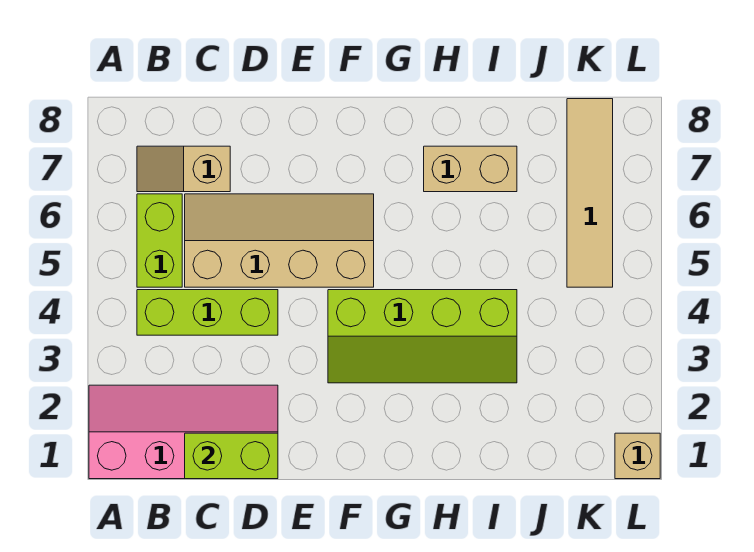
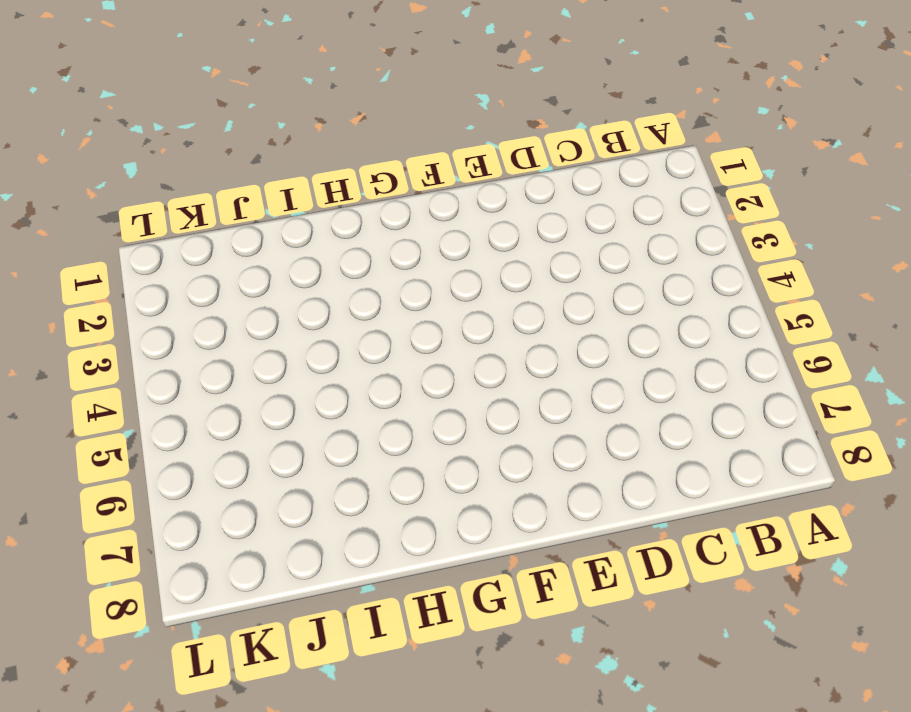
none -> pink 2x4 slope [89,385,278,479]
none -> lime 1x3 brick [137,290,278,335]

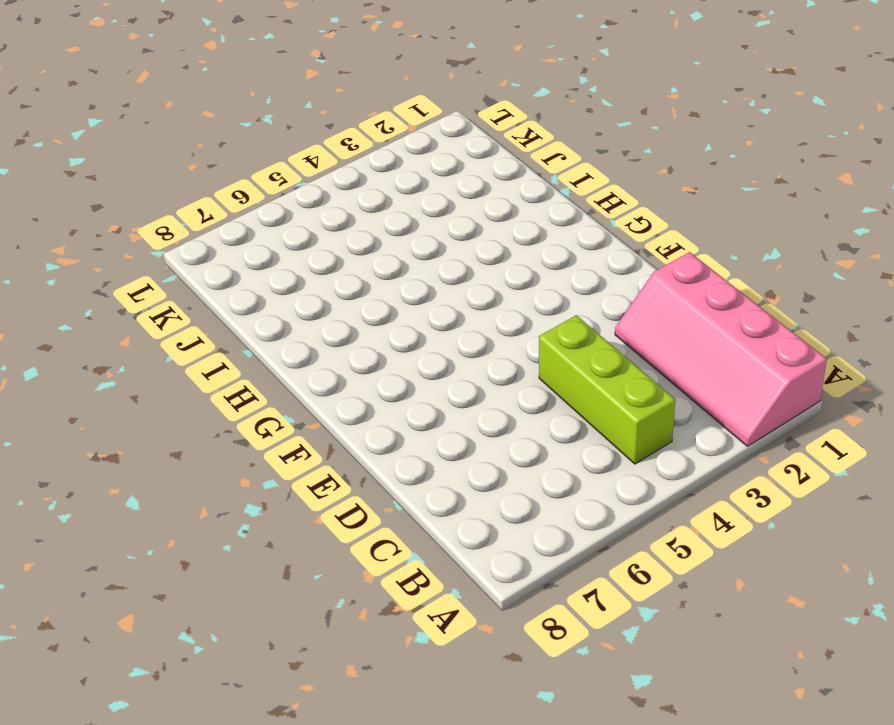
none -> lime 1x2 brick [137,194,182,287]
none -> tan 1x2 slope [137,146,230,192]

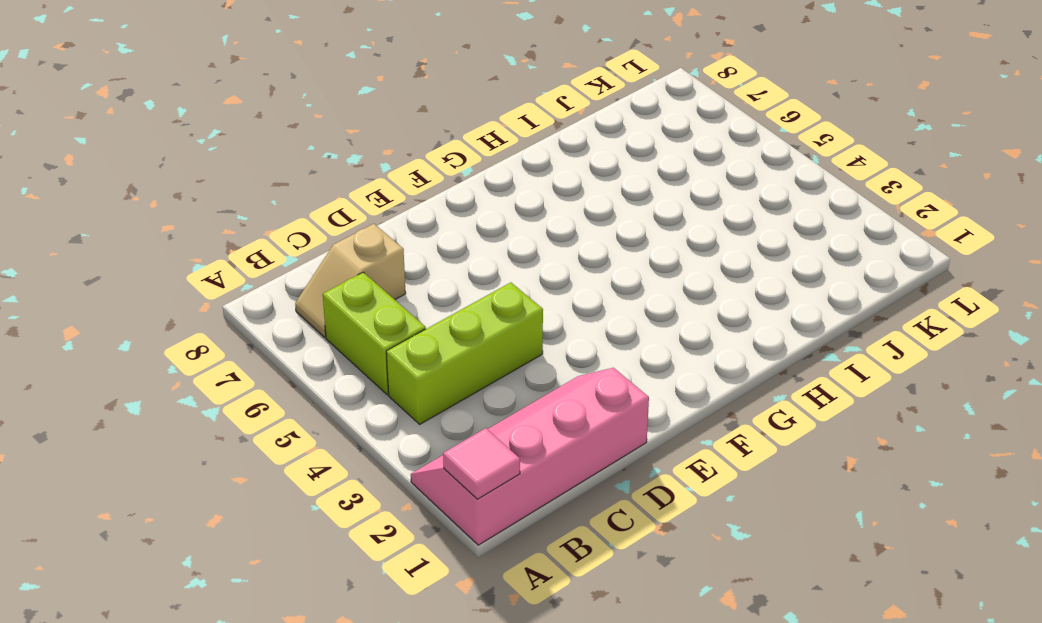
pink 1x1 tile [443,428,520,499] -> none
none -> tan 2x4 slope [185,194,374,287]
none -> lime 2x4 slope [328,290,517,383]

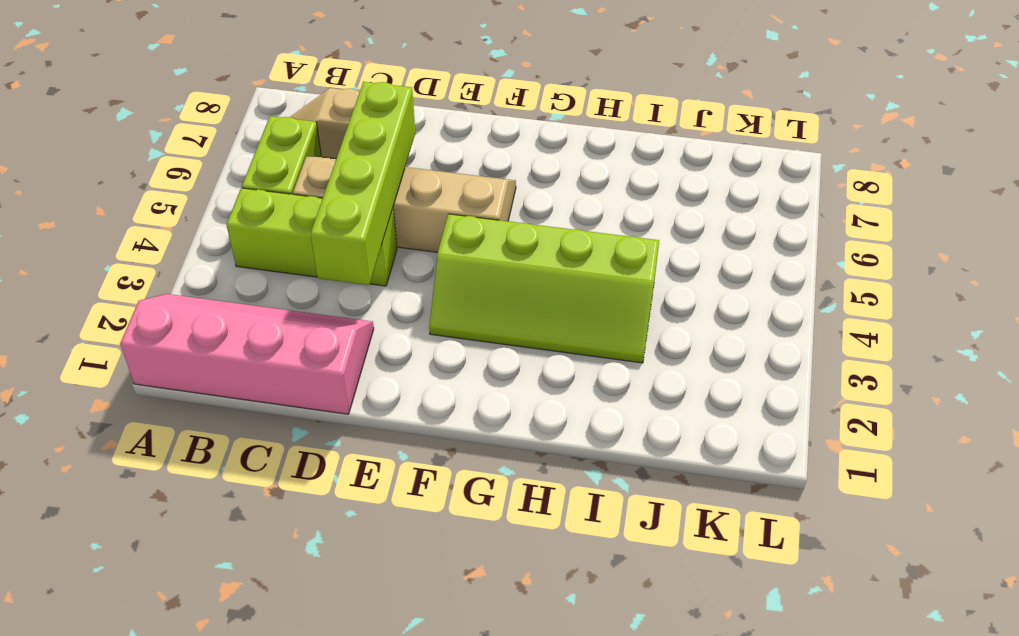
lime 1x4 brick [310,82,415,285] -> none
none -> tan 1x2 brick [424,146,517,192]
none -> tan 1x4 tile [567,99,613,287]

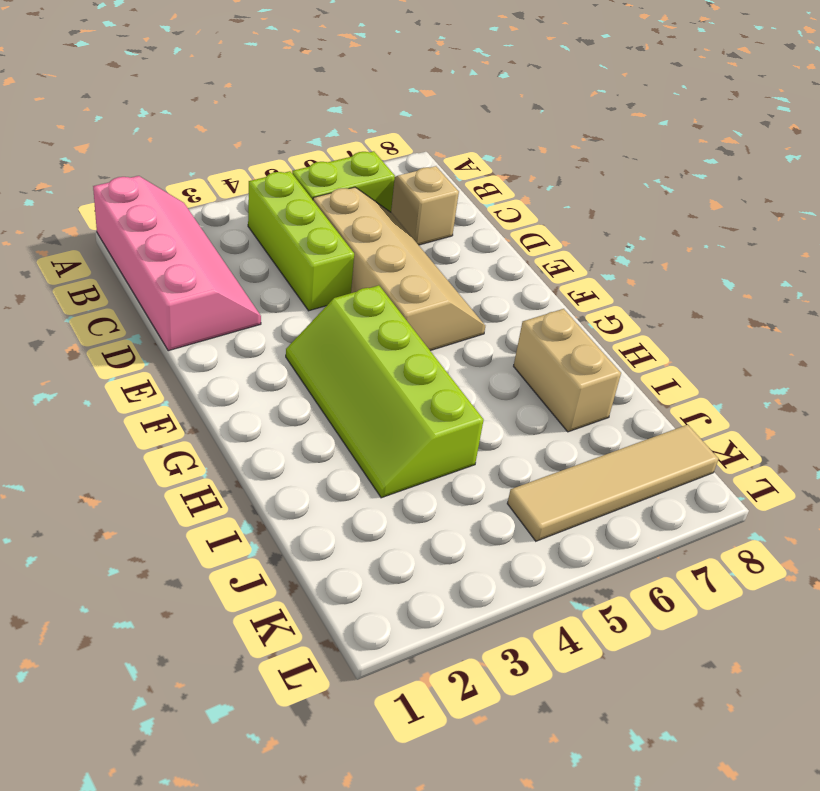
none -> tan 1x1 brick [615,433,660,479]
none -> lime 1x2 brick [185,433,278,479]

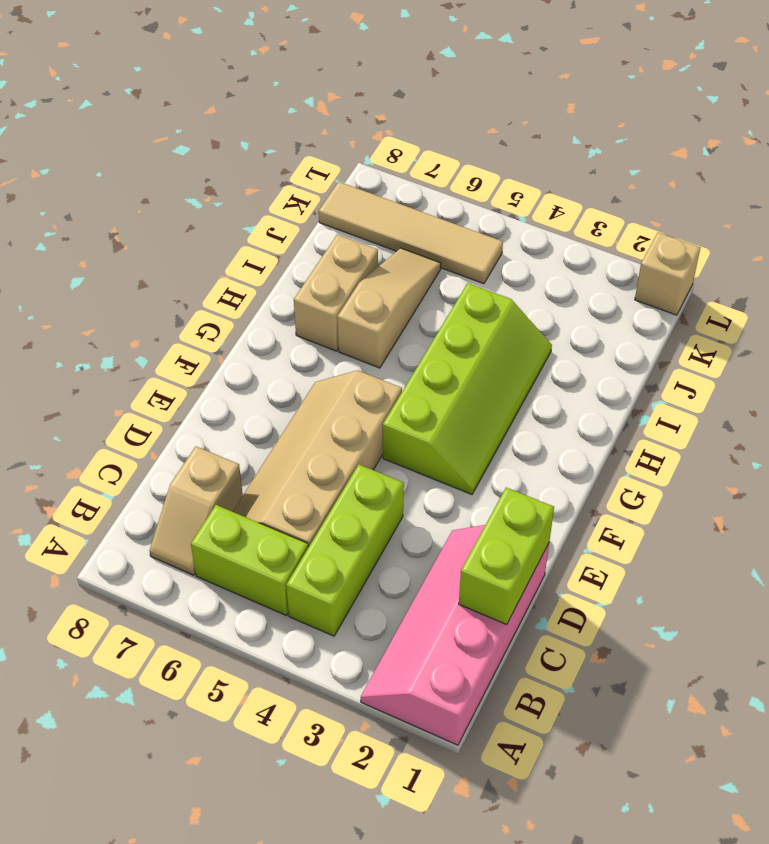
tan 1x3 slope [338,248,441,368] -> none

